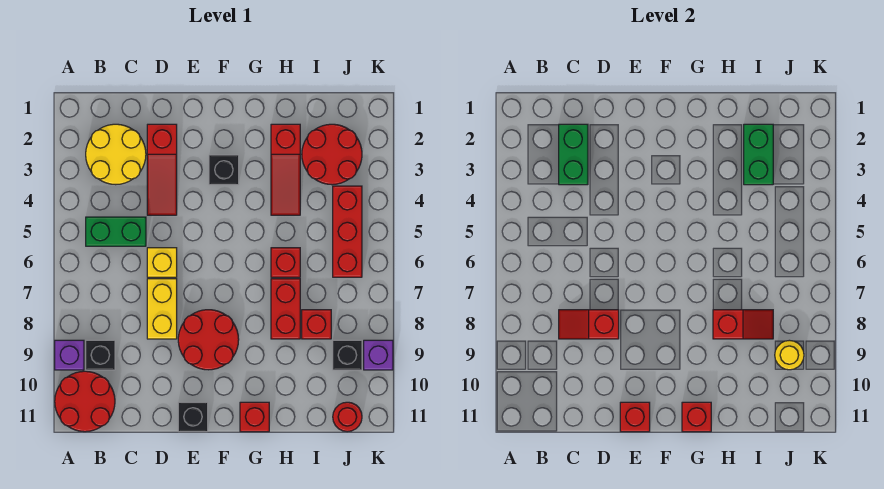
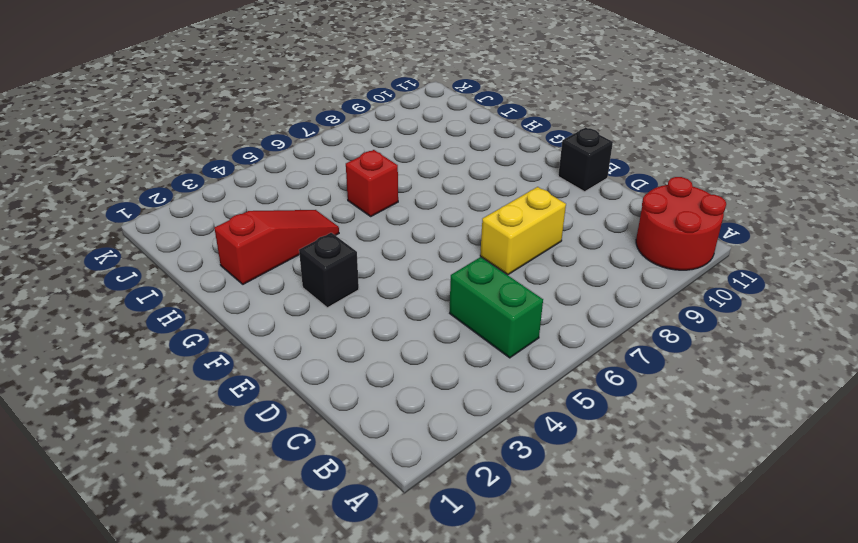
none -> purple 1x1 brick [55,340,84,370]
none -> yellow 2x2 round brick [86,124,146,185]
none -> black 1x1 brick [86,340,115,370]

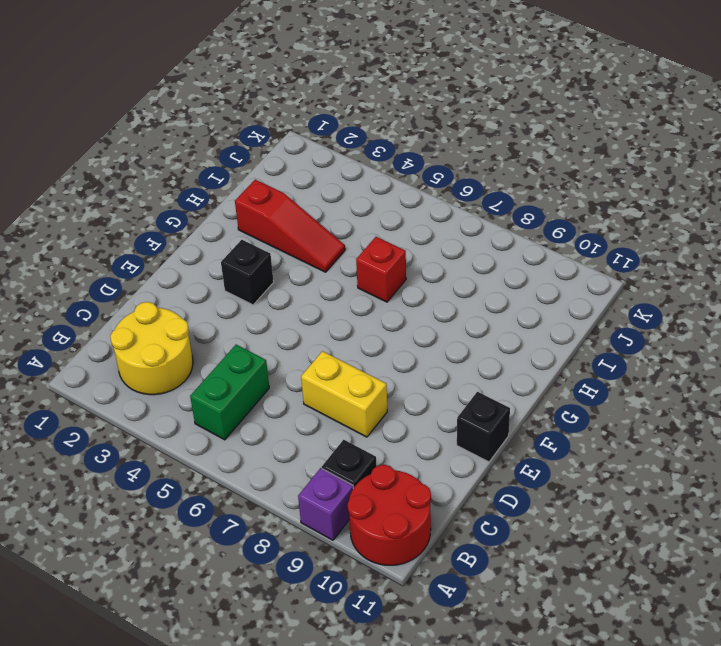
none -> red 1x3 slope [147,124,177,215]
none -> yellow 1x1 brick [147,248,177,277]
none -> red 2x2 round brick [178,310,239,370]

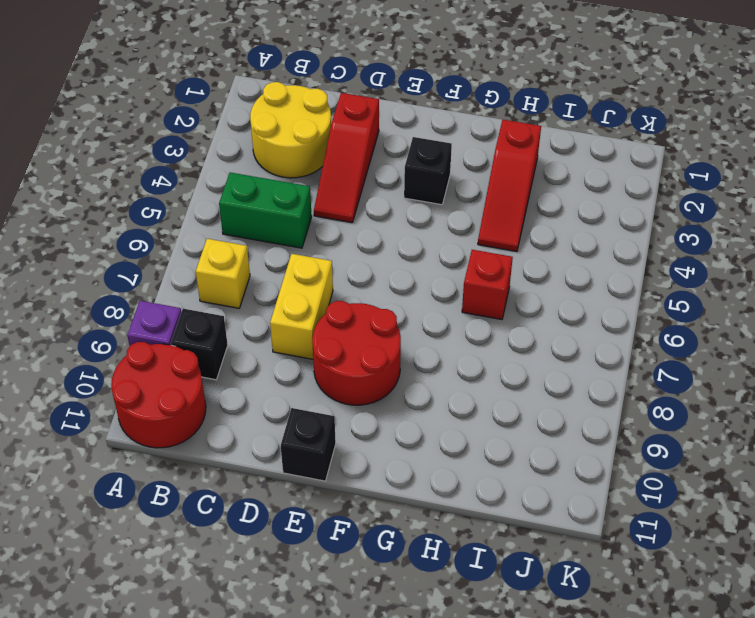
yellow 1x1 brick [196,239,250,308] -> yellow 1x1 brick moved to [147,248,177,277]
none -> red 1x1 brick [240,402,269,432]
none -> red 1x2 brick [271,279,300,339]
none -> red 2x2 round brick [302,124,362,185]

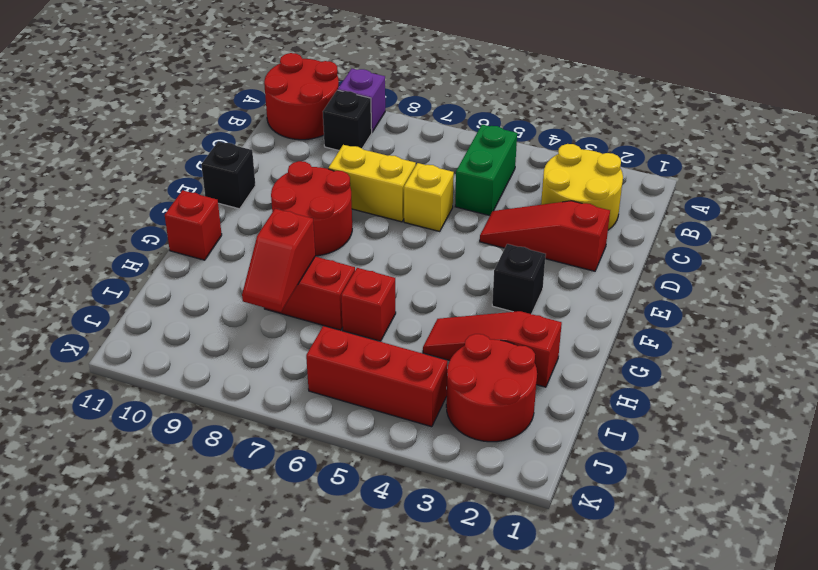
none -> red 1x1 brick [302,310,331,339]
none -> black 1x1 brick [333,340,362,370]
none -> red 1x1 round brick [333,402,362,432]

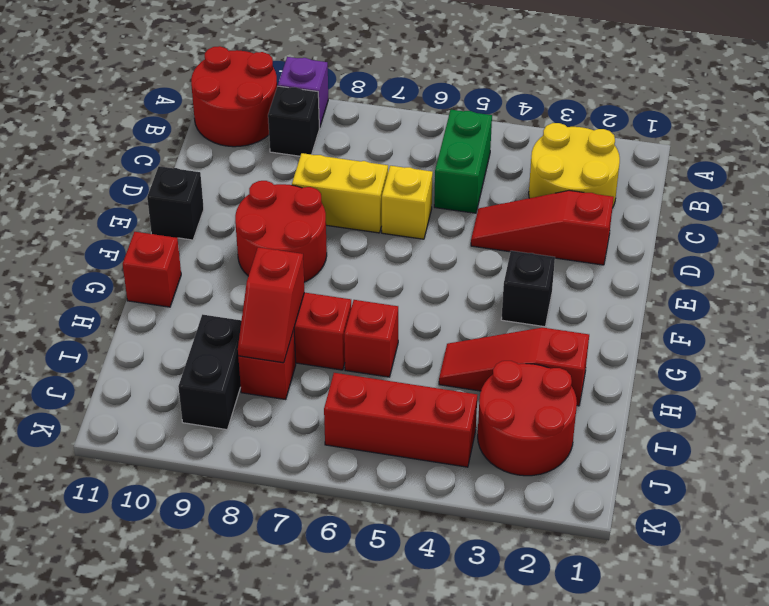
black 1x2 brick [178,314,241,430] -> black 1x1 brick [333,340,362,370]
none -> red 1x1 round brick [333,402,362,432]
none -> purple 1x1 brick [364,340,393,370]
none -> green 1x2 brick [559,124,588,185]

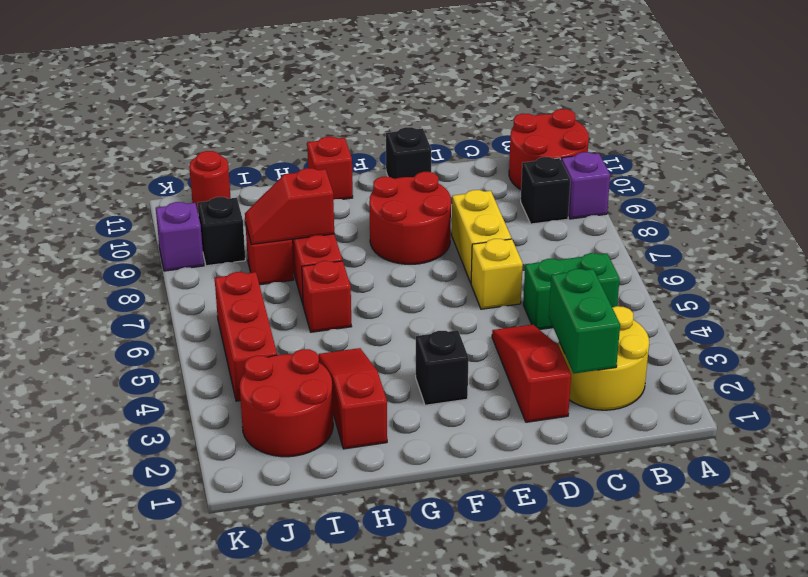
none -> red 1x2 slope [559,310,619,339]
none -> red 1x1 brick [620,402,650,432]
none -> red 1x1 brick [682,402,711,432]

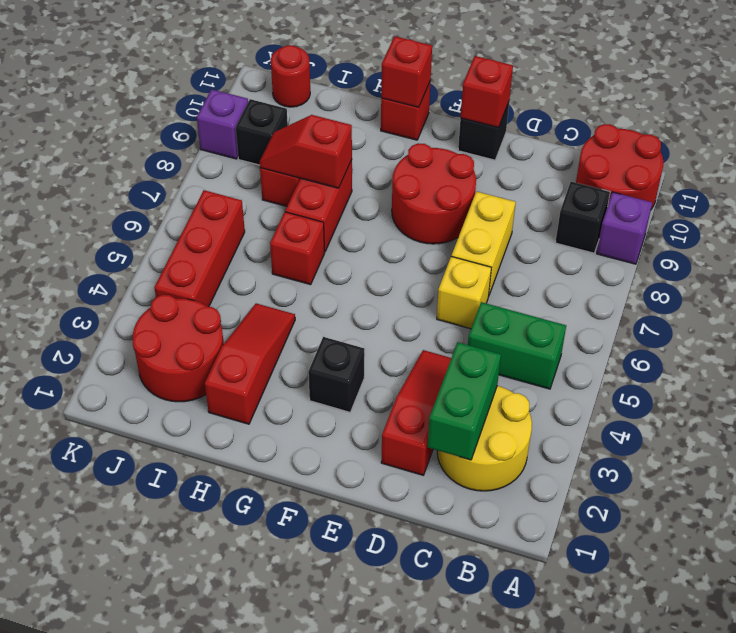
none -> red 1x2 slope [559,310,619,339]
none -> green 1x2 brick [744,124,773,185]
none -> yellow 1x1 round brick [775,340,804,370]

